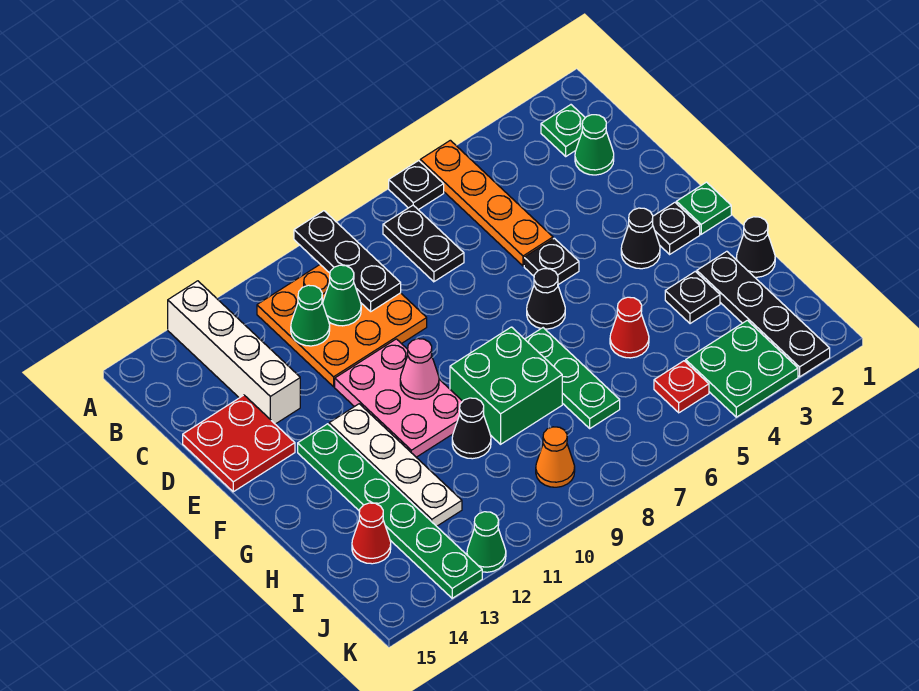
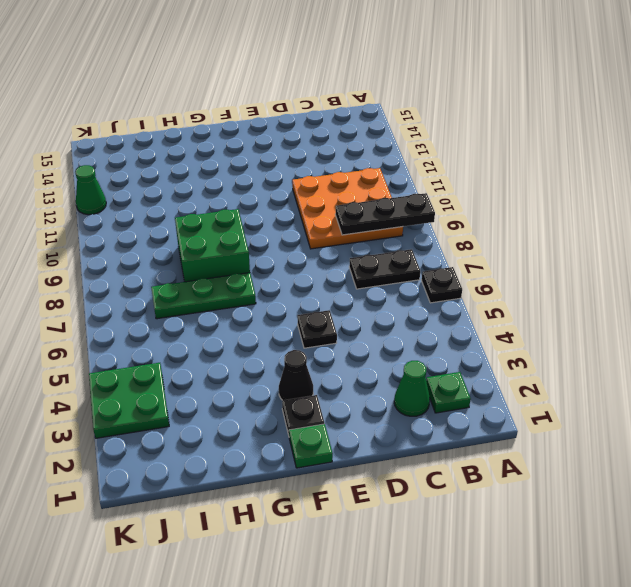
none -> orange 1x4 plate [420,140,553,266]
none -> white 1x4 brick [168,281,300,424]
none -> red 2x2 plate [183,395,295,492]
none -> pink 2x3 plate [335,339,463,457]

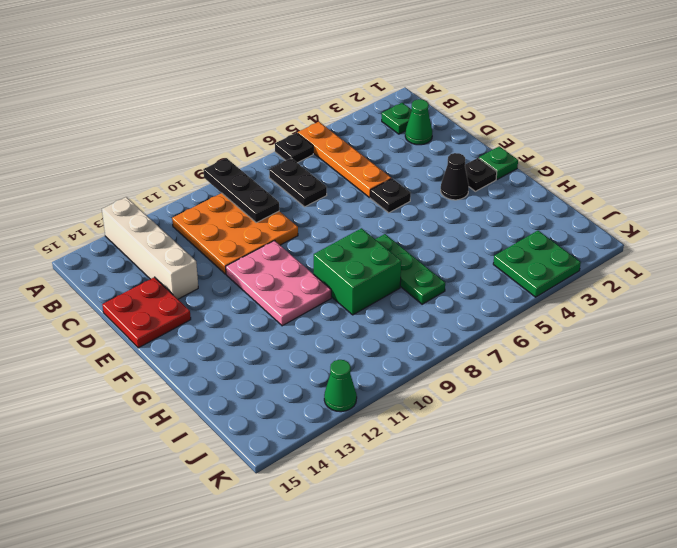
none -> black 1x1 cone [527,269,565,329]
none -> white 1x4 plate [329,404,462,526]
none -> green 1x6 plate [298,424,482,598]
none -> black 1x1 cone [736,217,775,277]

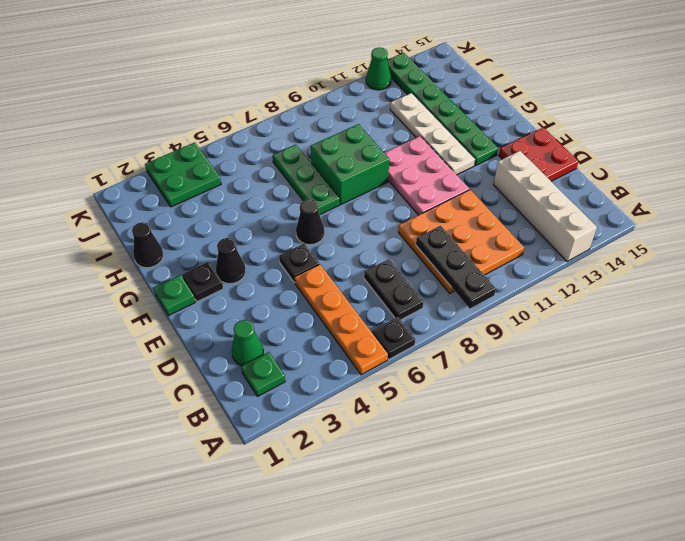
none -> black 1x4 plate [697,251,830,377]
none -> black 1x1 plate [665,271,720,324]
none -> red 1x1 cone [610,297,649,358]
none -> black 1x1 cone [452,398,491,459]

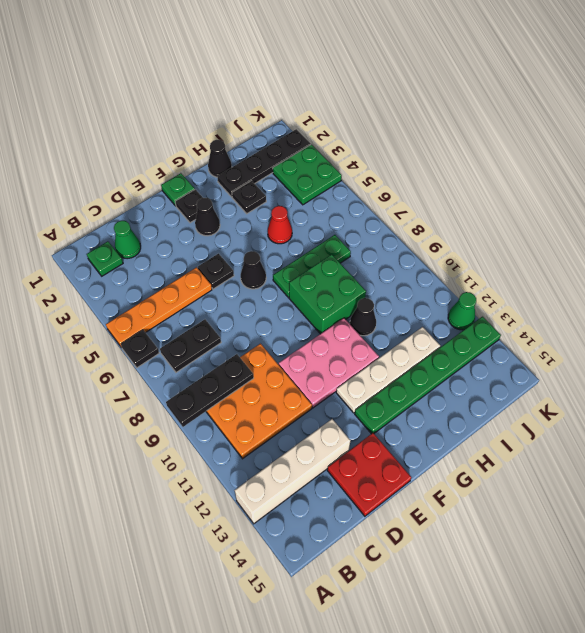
none -> red 1x1 cone [352,503,391,564]
none -> red 1x1 plate [654,361,709,413]
none -> orange 1x1 cone [536,427,575,487]
none -> green 1x1 cone [323,265,361,326]

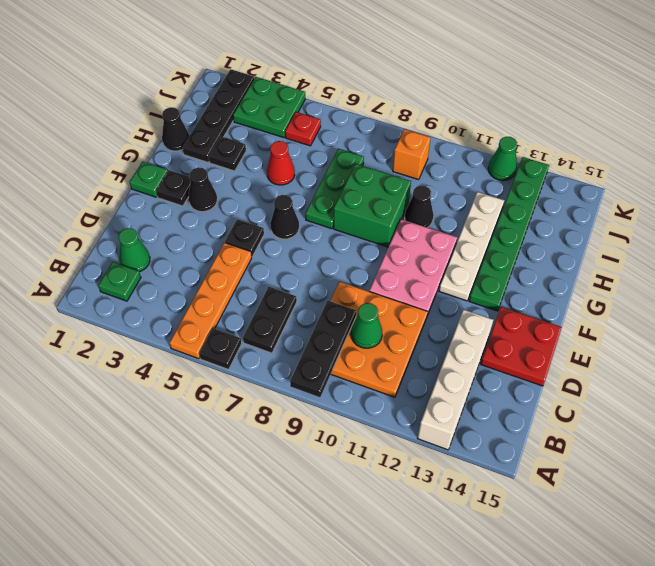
orange 1x1 brick [393,129,431,180] -> orange 1x1 cone [536,427,575,487]
none -> red 1x1 cone [352,503,391,564]
none -> green 1x1 cone [291,285,330,346]
none -> pink 1x1 cone [400,339,439,399]

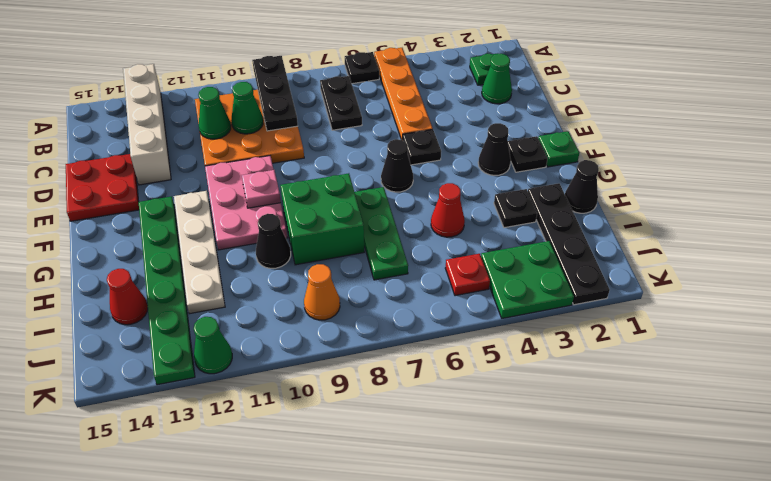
pink 1x1 plate [242,170,281,208] -> pink 1x1 cone [400,339,439,399]

